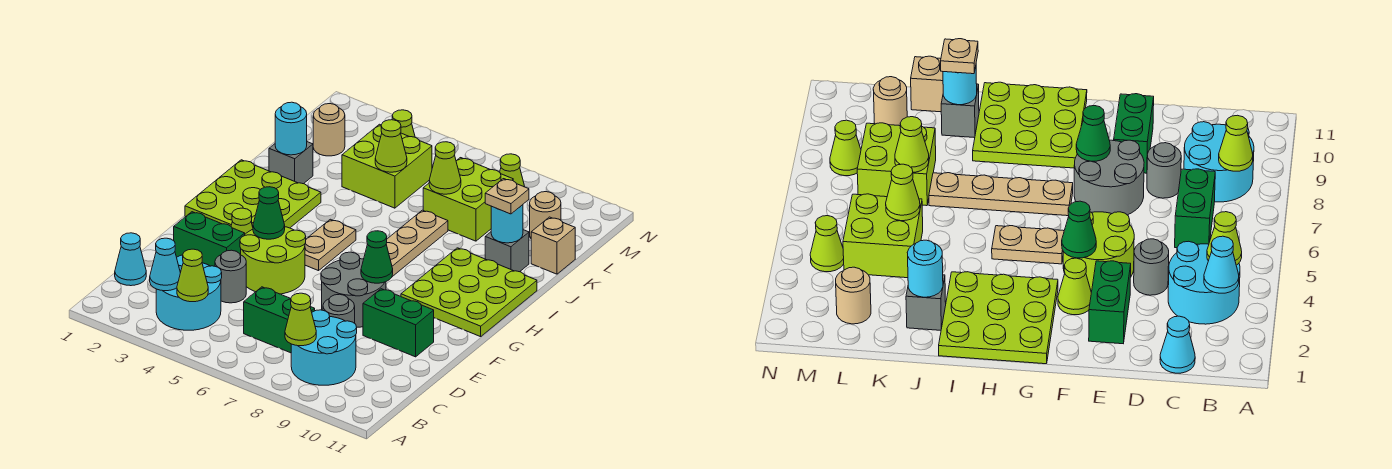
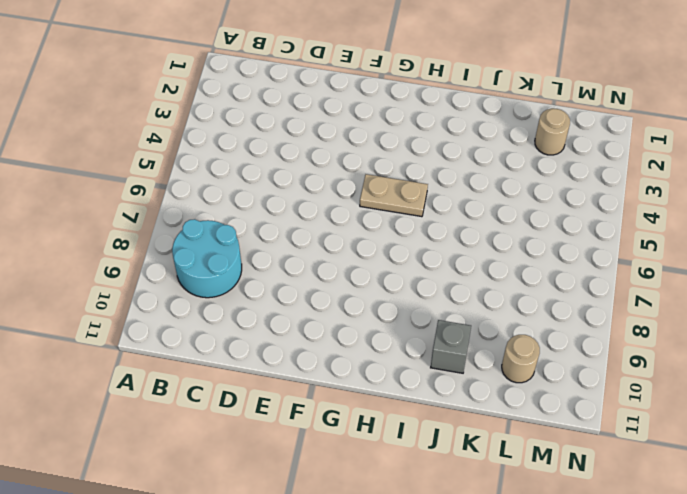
none -> cyan 2x2 round brick [156,255,222,330]
none -> cyan 1x1 cone [115,233,146,286]
none -> green 1x2 brick [244,287,315,353]
none -> grey 1x1 round brick [215,250,246,303]

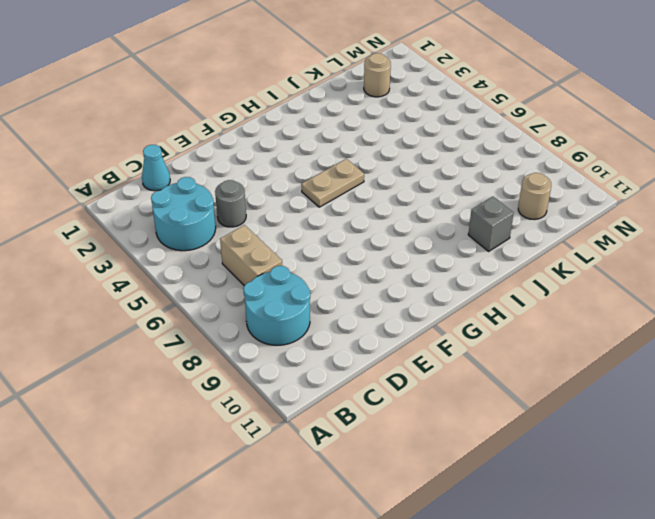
tan 1x2 brick [220,225,282,286] -> green 1x2 brick [244,287,315,353]
none -> grey 1x1 round brick [323,294,355,323]
none -> green 1x2 brick [174,212,245,266]
none -> lime 2x2 round brick [240,227,306,294]
none -> grey 2x2 round brick [321,252,386,327]

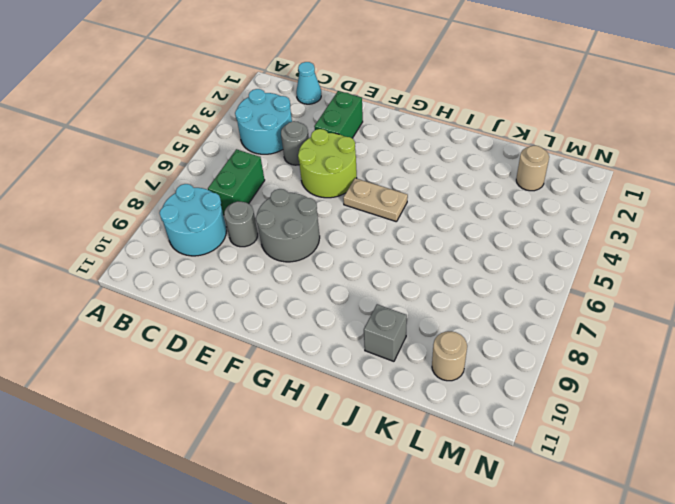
none -> green 1x2 brick [363,289,434,357]
none -> lime 1x1 cone [231,208,253,234]
none -> lime 3x3 plate [185,160,321,228]
none -> tan 1x4 plate [363,210,448,277]

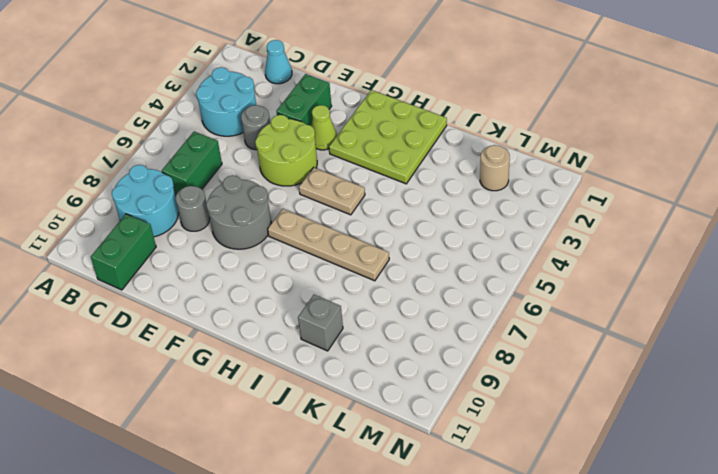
green 1x2 brick [91,214,156,290] -> green 1x2 brick moved to [363,289,434,357]
none -> lime 3x3 plate [401,248,537,337]
none -> grey 1x1 brick [269,142,313,184]
none -> lime 2x2 brick [342,124,432,208]
none -> lime 2x2 brick [423,158,513,241]

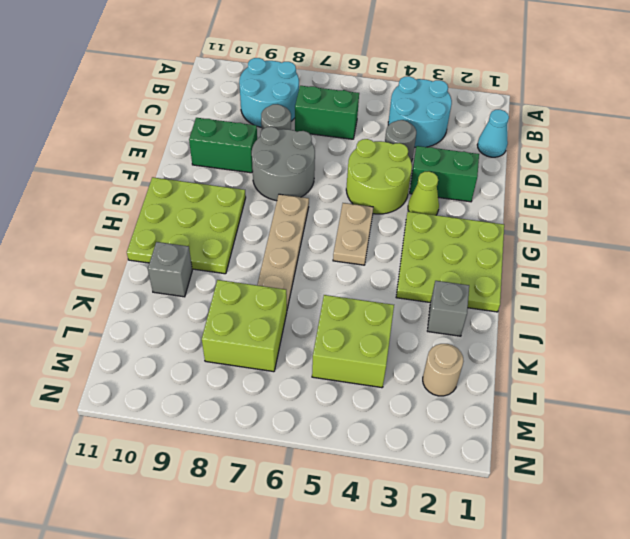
none -> tan 1x1 brick [531,217,575,274]
none -> tan 1x1 round brick [530,192,561,238]
none -> lime 1x1 cone [392,110,415,137]
none -> lime 1x1 cone [500,154,525,187]

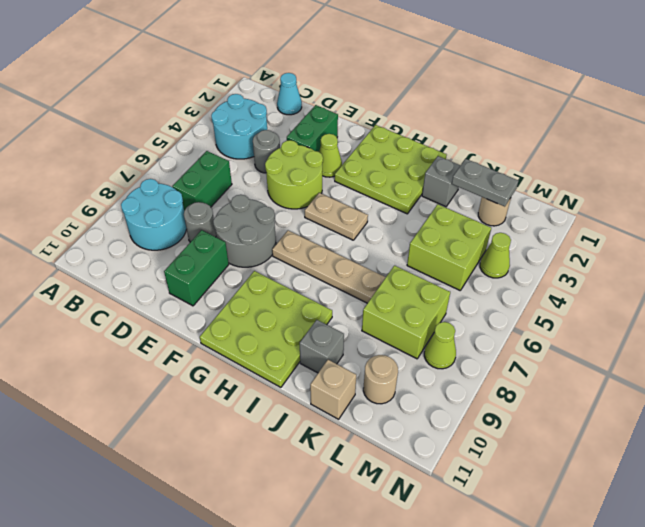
grey 1x2 plate [452,159,518,207] -> none
none -> cyan 1x1 cone [150,238,180,291]
none -> lime 1x1 cone [177,249,208,302]
none -> lime 1x1 cone [285,293,316,346]
none -> green 1x1 cone [253,187,285,239]

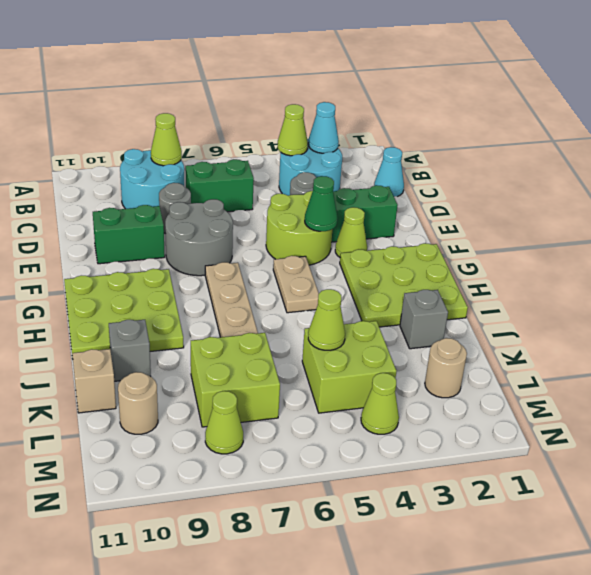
none -> green 1x1 cone [361,231,393,283]
none -> cyan 1x1 round brick [275,102,307,155]
none -> cyan 1x1 round brick [491,205,523,243]
none -> lime 1x1 cone [429,142,461,194]

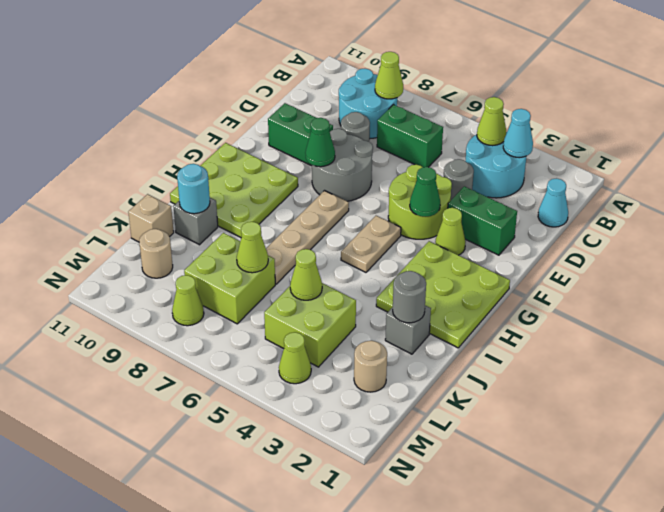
grey 1x1 round brick [393,271,426,323] -> cyan 1x1 round brick [275,102,307,155]
none -> tan 1x1 plate [485,179,529,214]

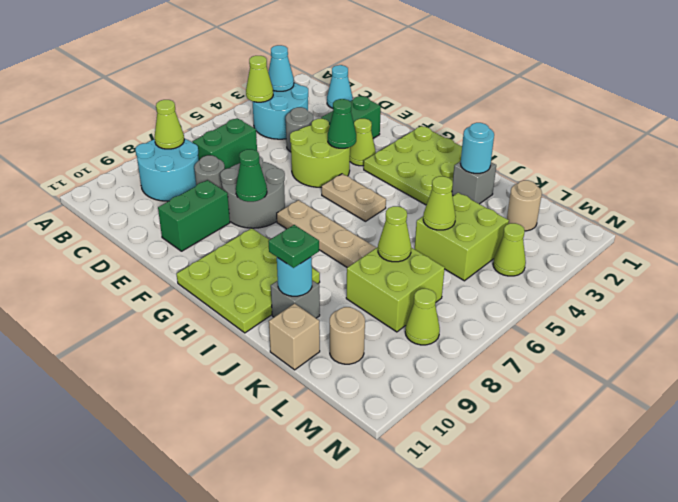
green 1x1 plate [268,225,319,268] -> tan 1x1 plate [485,179,529,214]

